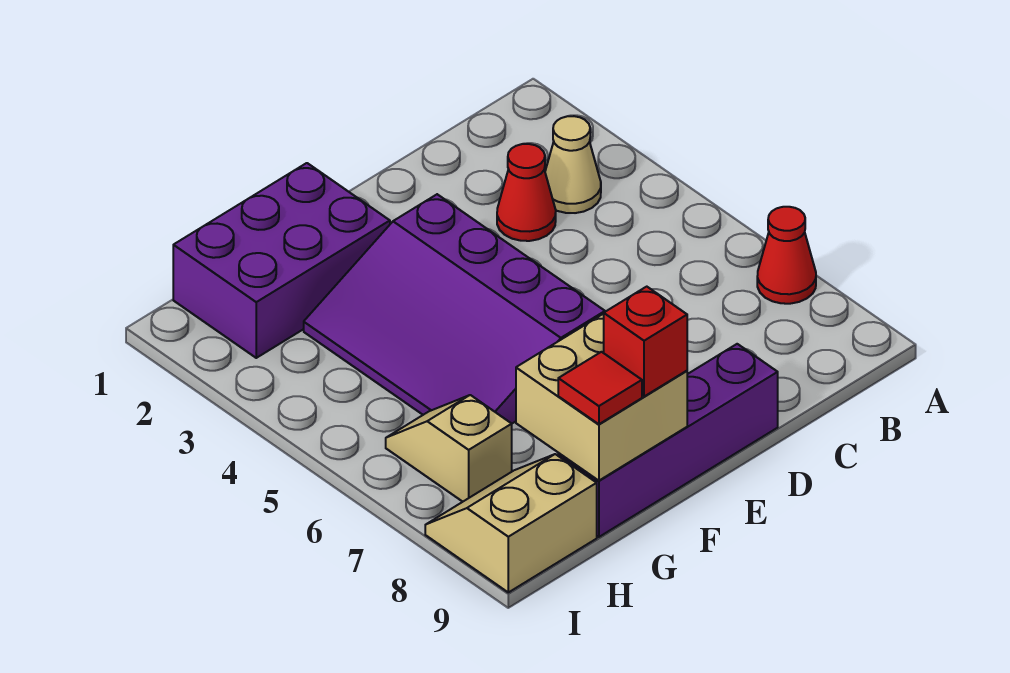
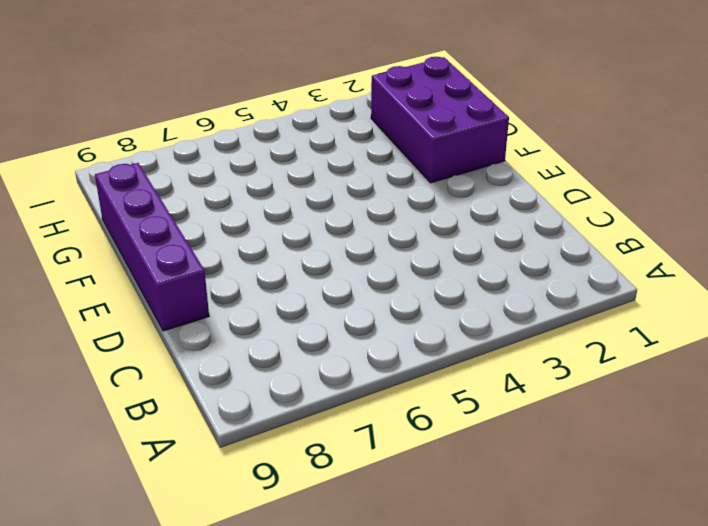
none -> red 1x1 cone [757,207,816,304]
none -> tan 1x1 cone [545,116,601,213]

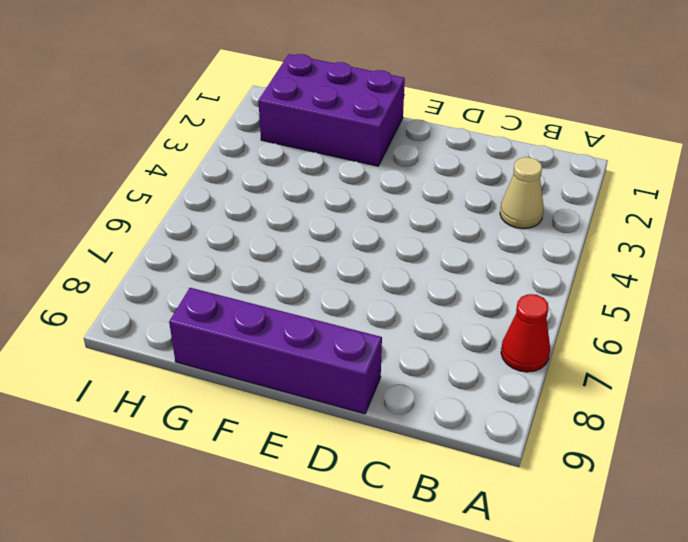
none -> red 1x1 cone [497,144,556,241]
none -> purple 3x4 slope [304,194,605,424]

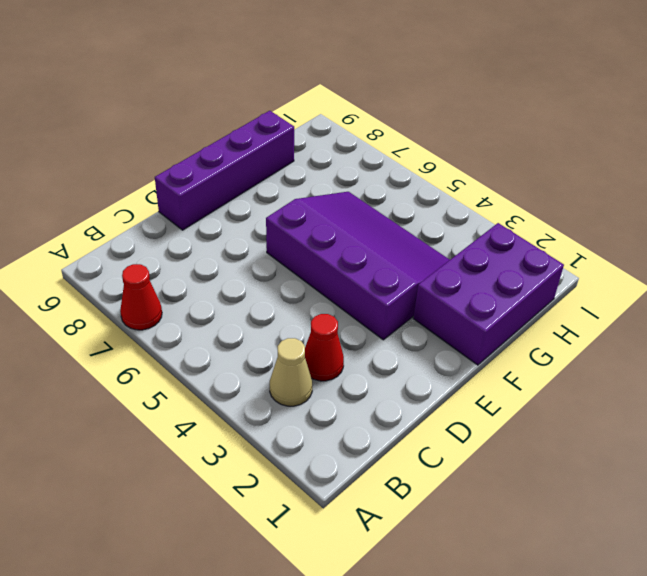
none -> tan 1x2 slope [386,395,512,502]
none -> tan 2x2 slope [425,454,597,592]

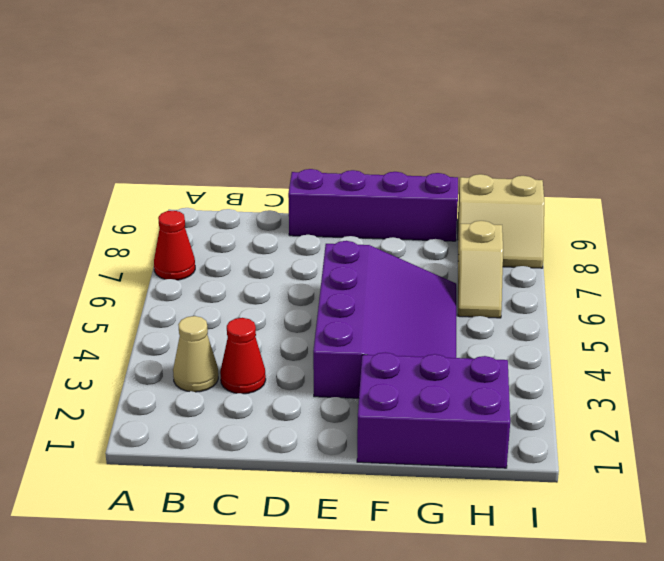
none -> tan 2x2 brick [516,314,687,481]
none -> red 1x1 brick [604,287,687,396]

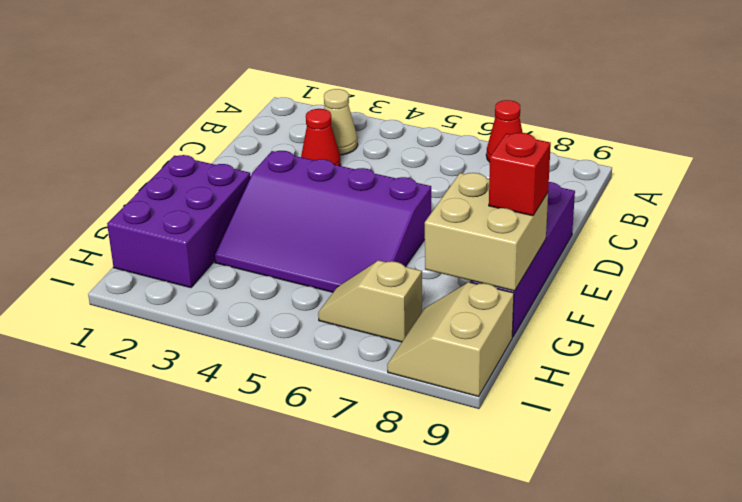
none -> red 1x1 tile [558,352,642,424]

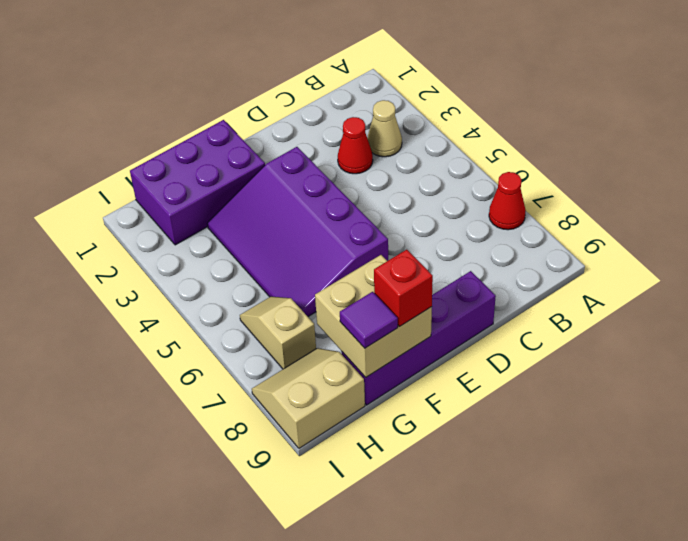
purple 1x1 tile [340,292,398,348] -> red 1x1 tile [558,352,642,424]

